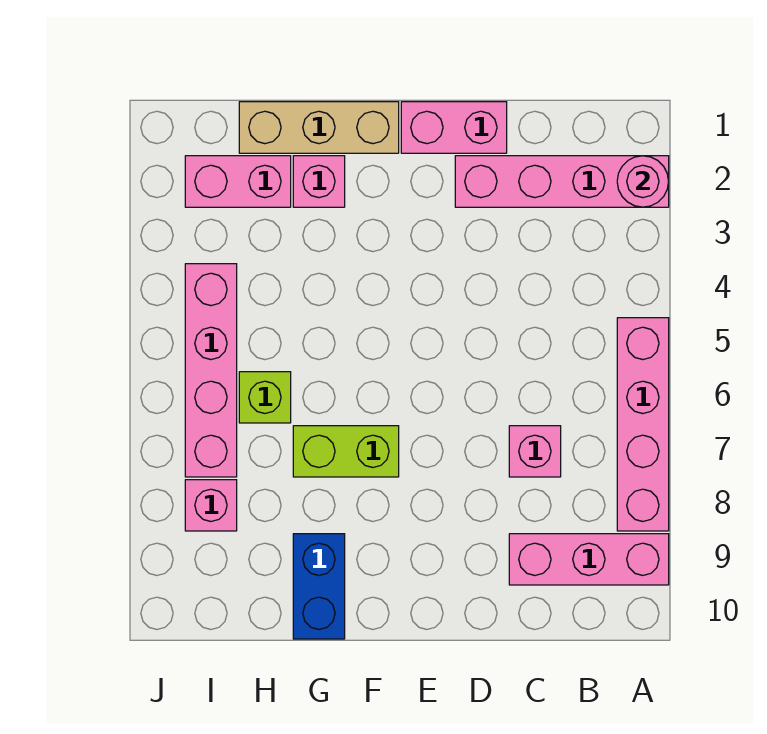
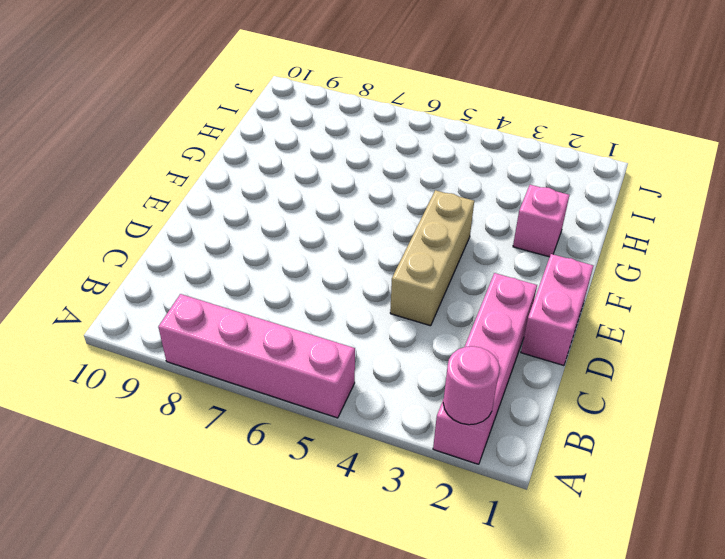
tan 1x3 brick [390,190,474,326] -> tan 1x3 brick moved to [239,102,399,153]
none -> pink 1x3 brick [509,534,669,585]
none -> pink 1x1 brick [509,426,561,477]
none -> lime 1x2 brick [293,426,399,477]

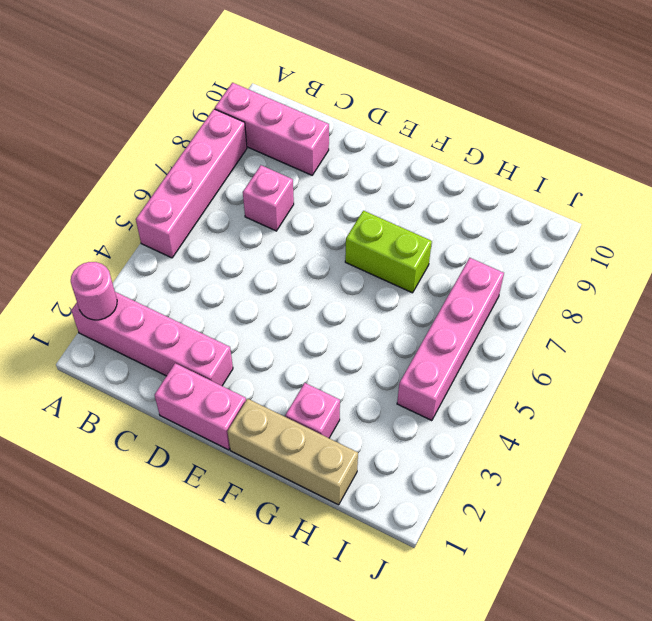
none -> blue 1x2 brick [293,534,345,639]
none -> pink 1x2 brick [185,156,291,207]
none -> lime 1x1 brick [239,372,291,423]

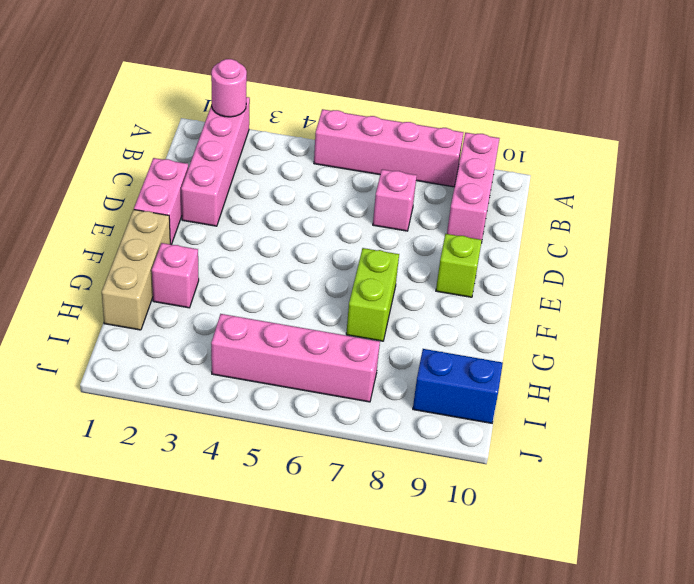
lime 1x1 brick [436,234,482,297] -> lime 1x1 brick moved to [239,372,291,423]
blue 1x2 brick [413,349,503,423] -> blue 1x2 brick moved to [293,534,345,639]
none -> pink 1x2 brick [185,156,291,207]
none -> pink 1x1 brick [185,480,237,531]

